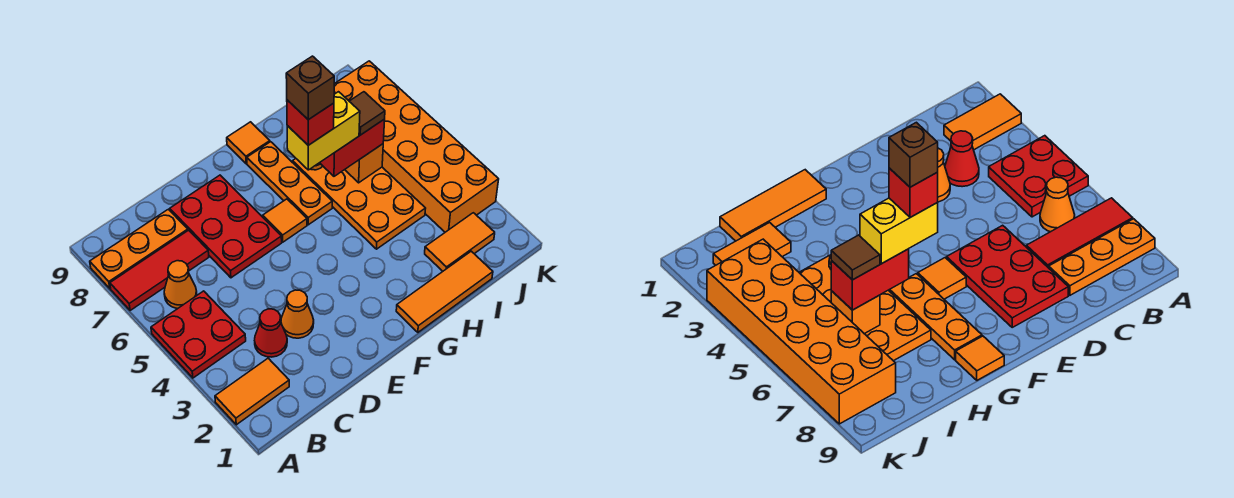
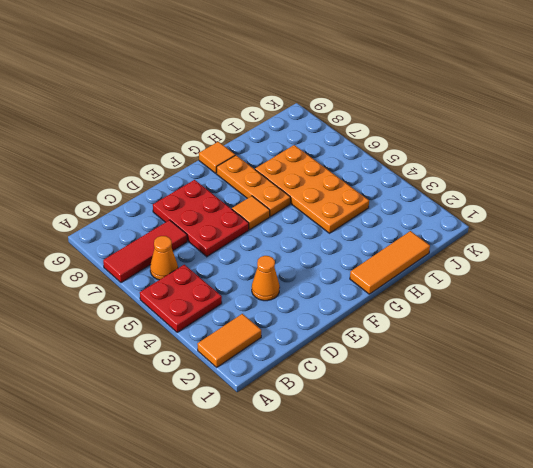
none -> orange 1x3 plate [90,209,188,288]
none -> red 1x1 cone [255,309,287,357]
none -> orange 1x2 tile [425,213,495,271]

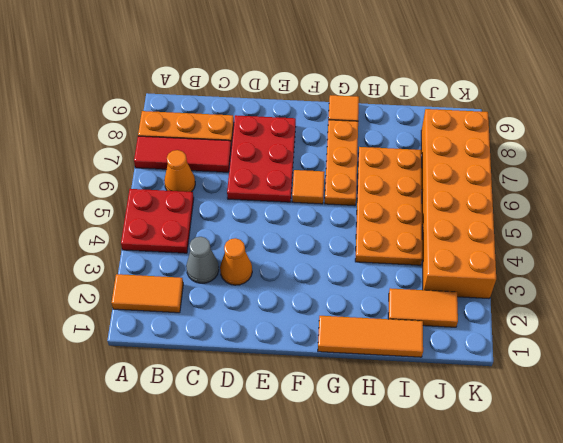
grey 1x1 cone [186,237,219,283] -> red 1x1 cone [255,309,287,357]
none -> orange 1x1 brick [345,144,383,183]
none -> red 1x2 brick [320,119,385,176]
none -> yellow 1x2 brick [287,92,360,170]

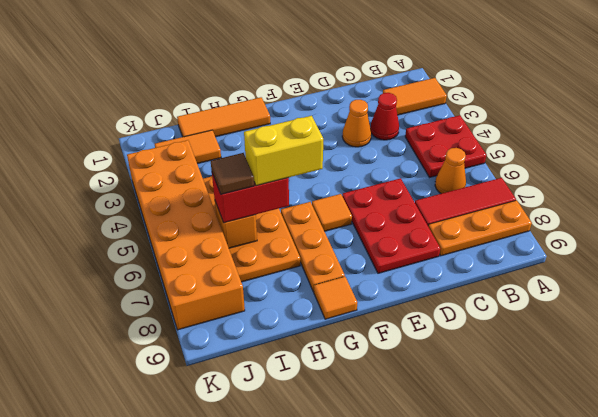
none -> red 1x1 brick [287,100,334,145]
none -> brown 1x1 brick [286,56,334,120]

